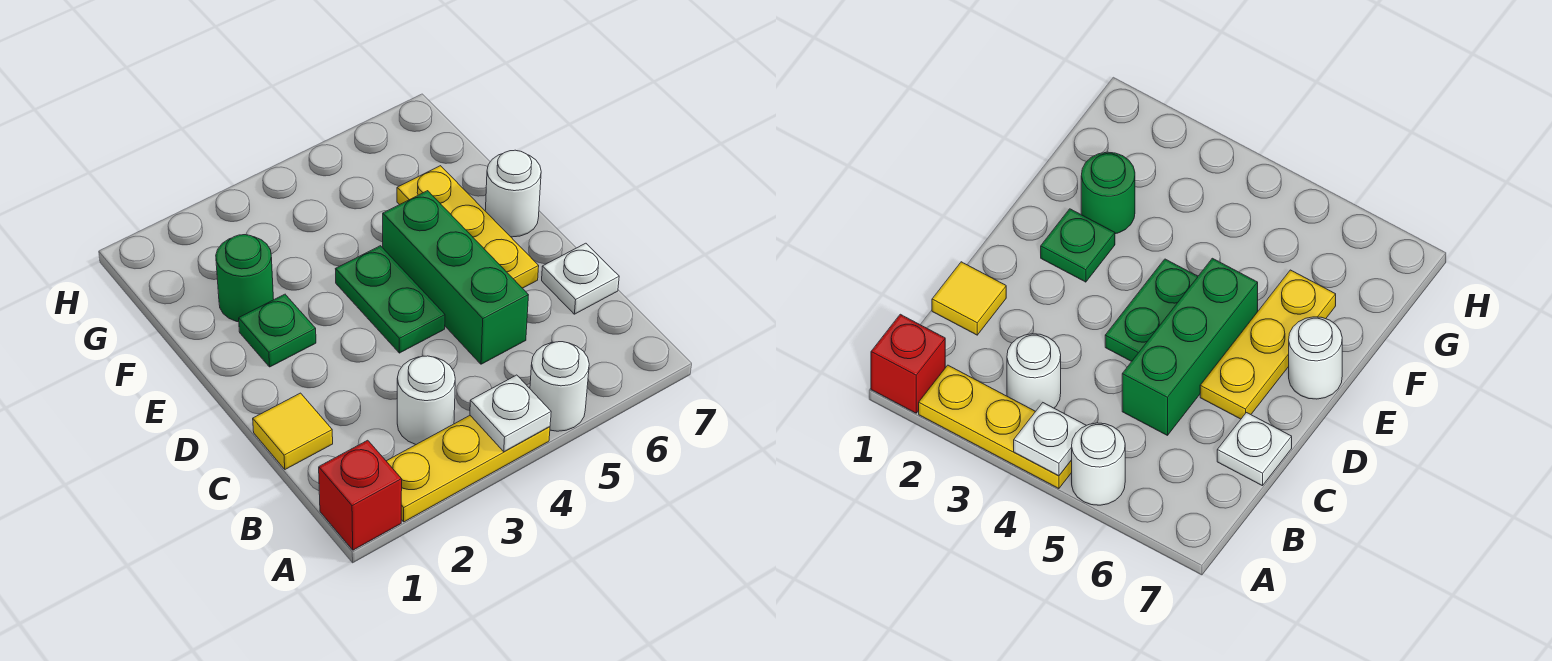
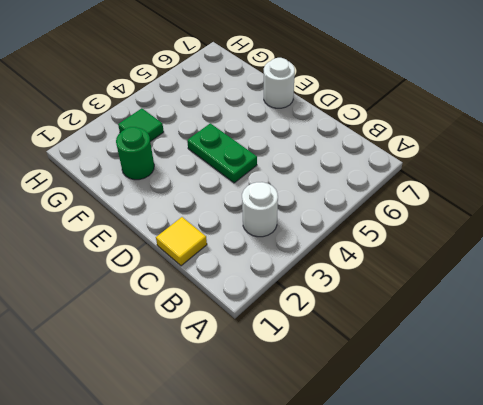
green 1x1 tile [118,108,164,142] -> none
none -> red 1x1 brick [319,440,402,550]
none -> yellow 1x3 plate [387,416,550,522]
none -> white 1x1 round brick [530,342,589,431]

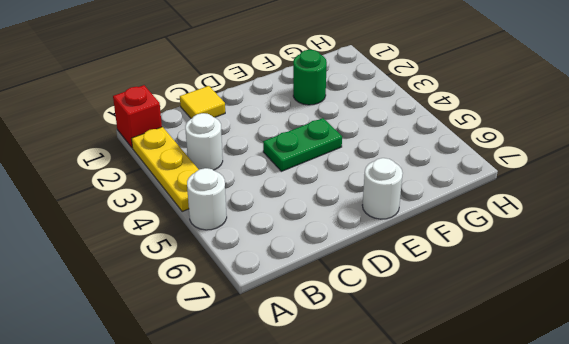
none -> green 1x3 brick [383,191,528,364]
none -> white 1x1 plate [542,243,619,314]
none -> yellow 1x3 plate [397,166,539,288]

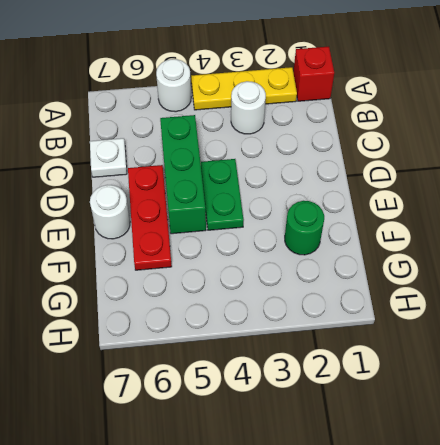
red 1x3 plate [128,165,172,270] -> yellow 1x3 plate [397,166,539,288]
none -> yellow 1x1 tile [253,393,333,469]
none -> green 1x1 plate [239,294,316,367]
none -> white 1x1 plate [470,375,551,452]

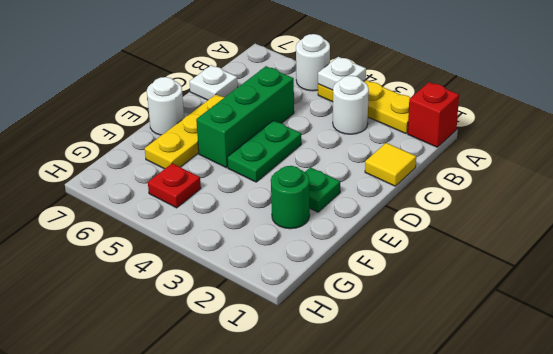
red 1x1 plate [148,163,201,208] -> none

